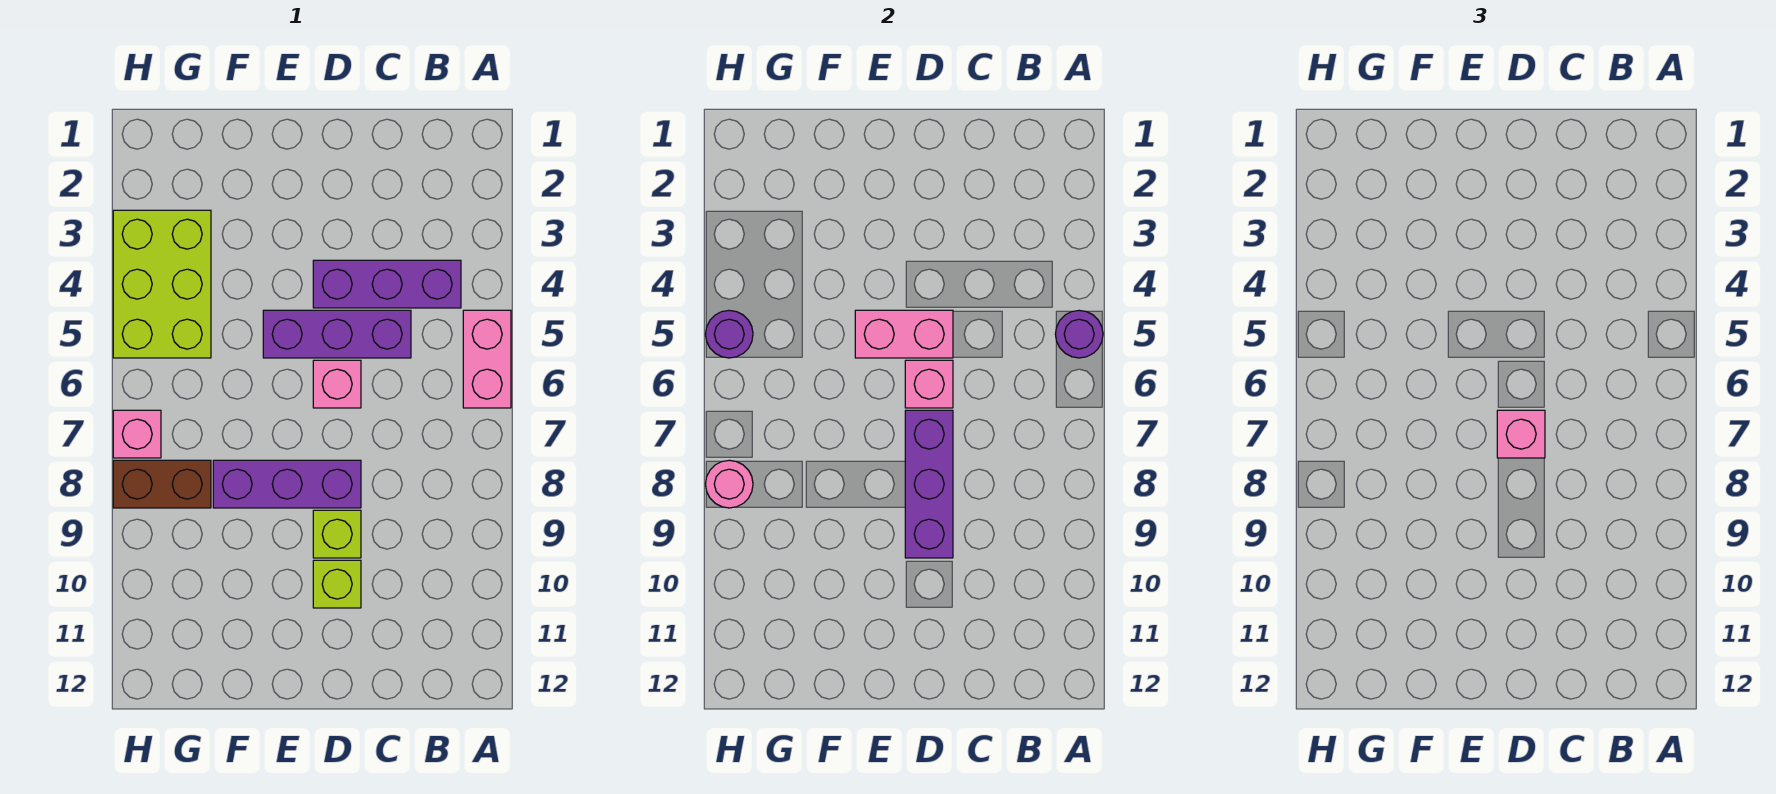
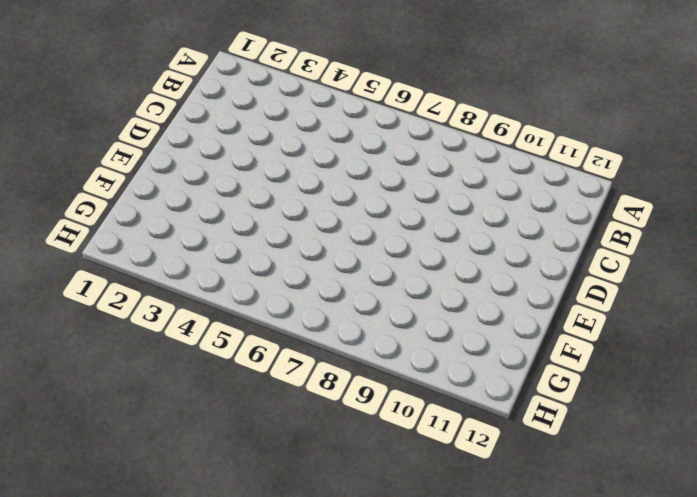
none -> pink 1x2 brick [463,310,511,408]
none -> purple 1x3 brick [313,260,461,308]
none -> purple 1x3 brick [263,310,411,358]

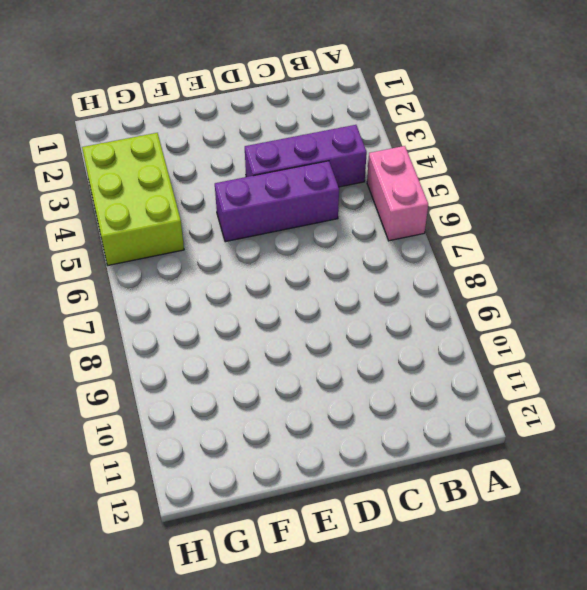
none -> pink 1x1 brick [313,360,361,408]
none -> purple 1x3 brick [213,460,361,508]
none -> lime 1x1 brick [313,510,361,558]

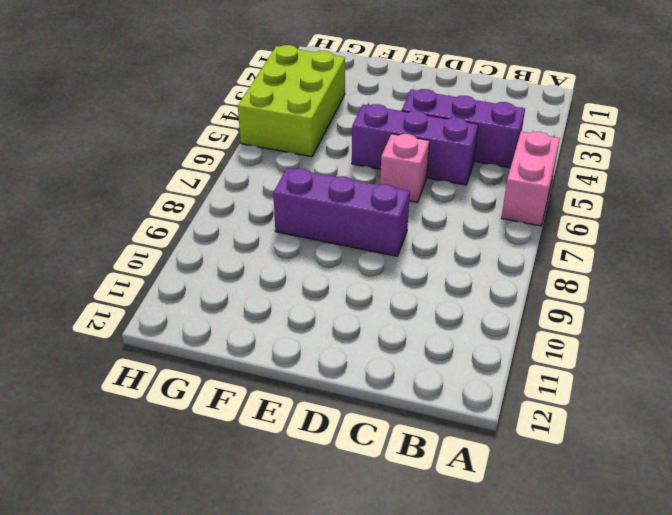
none -> lime 1x1 brick [313,510,361,558]
none -> lime 1x1 brick [313,560,361,608]
none -> brown 1x2 brick [113,460,211,508]

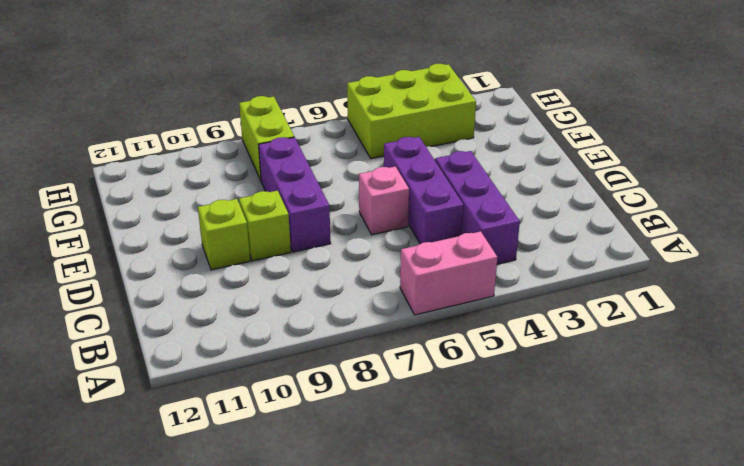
lime 1x2 brick [239,96,294,180] -> brown 1x2 brick [113,460,211,508]
none -> pink 1x1 brick [113,410,161,458]
none -> purple 1x1 round brick [1055,310,1103,358]
none -> pink 1x2 brick [855,310,953,358]

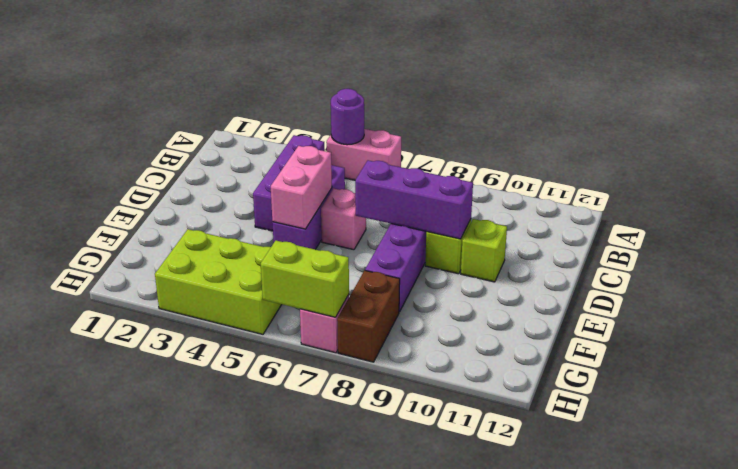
lime 1x2 brick [261,241,349,317] -> none
none -> pink 1x1 brick [905,360,953,408]
none -> purple 1x1 round brick [706,310,753,358]
none -> pink 1x1 round brick [706,460,753,508]

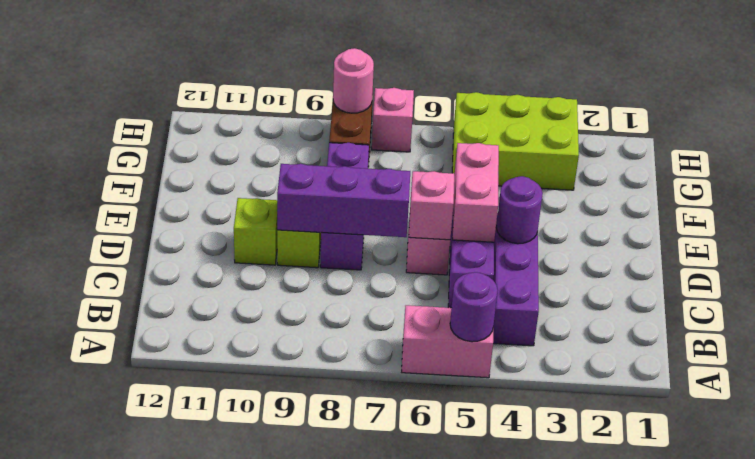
purple 1x1 round brick [496,176,543,244] -> purple 1x1 round brick moved to [706,310,753,358]
none -> pink 1x1 brick [1497,410,1545,458]

